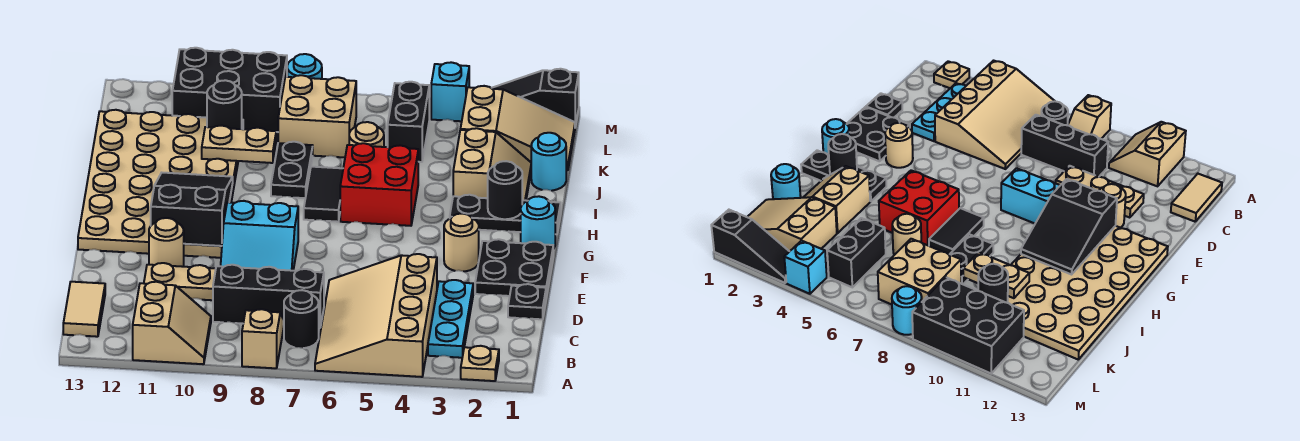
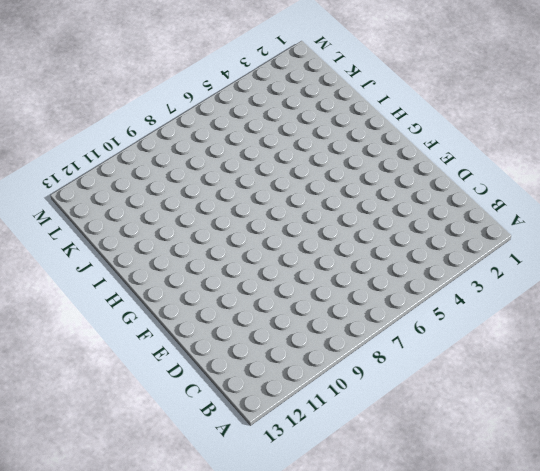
none -> tan 1x1 plate [461,346,499,381]
none -> tan 3x4 slope [315,254,437,377]
none -> tan 1x2 slope [242,309,284,368]
none -> tan 2x2 slope [133,282,211,364]

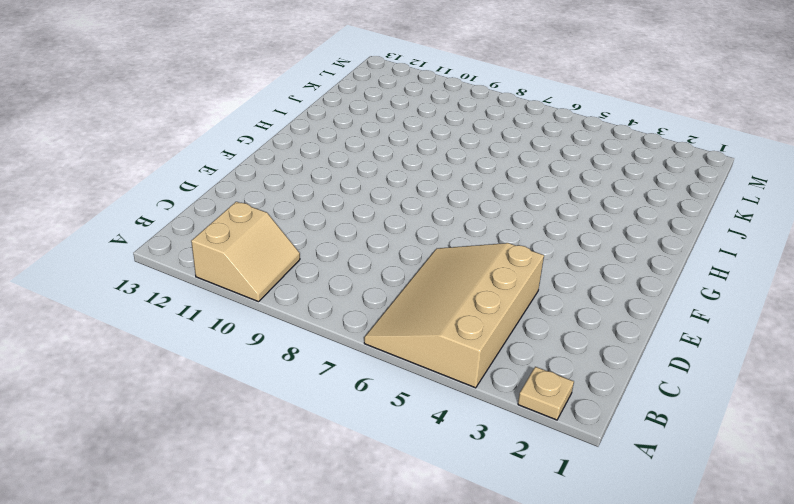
none -> tan 1x2 slope [242,309,284,368]
none -> cyan 1x3 plate [428,280,473,358]
none -> black 1x1 round brick [284,290,319,348]
none -> tan 1x2 tile [63,282,105,337]

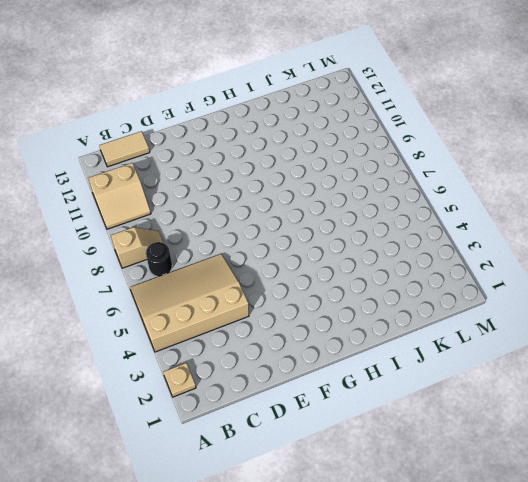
none -> cyan 1x3 plate [428,280,473,358]
none -> black 1x3 brick [213,265,324,328]
none -> black 1x1 plate [508,284,546,319]
none -> tan 1x3 plate [144,263,216,300]

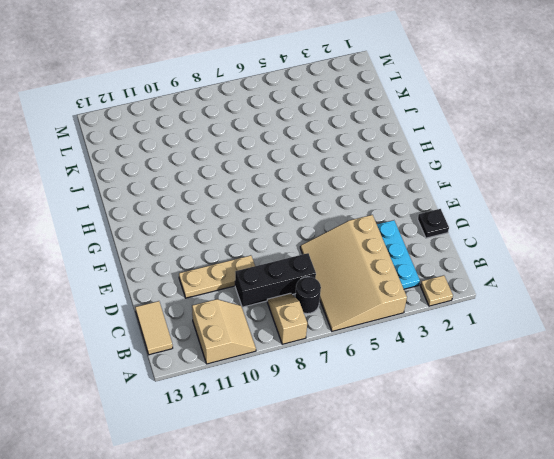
none -> black 2x2 plate [475,239,553,297]
none -> cyan 2x2 slope [221,201,298,271]
none -> tan 1x1 round brick [149,218,184,267]
none -> tan 1x1 round brick [444,214,479,271]

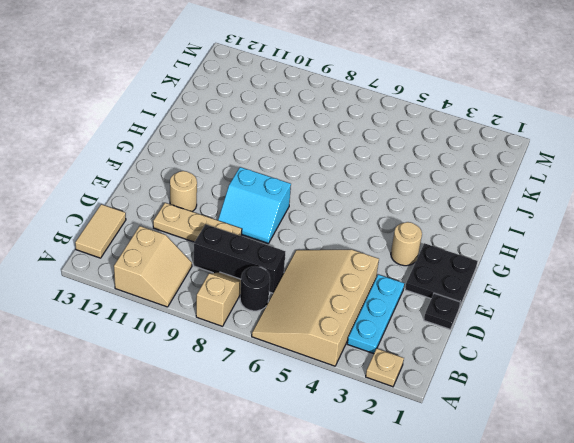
none -> tan 4x6 plate [78,110,243,258]
none -> cyan 1x1 round brick [521,196,555,249]
none -> black 1x3 plate [450,195,561,234]
none -> red 2x2 brick [340,143,418,226]

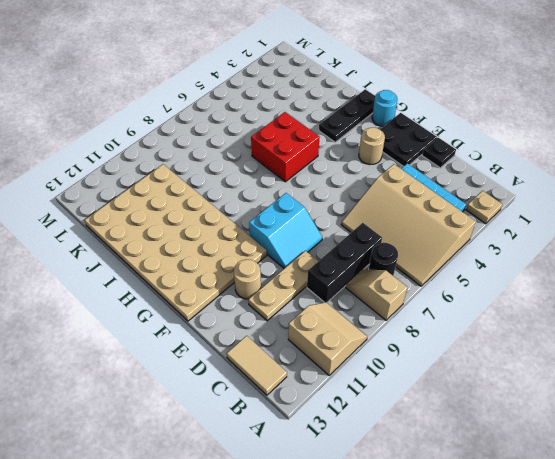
none -> black 1x2 tile [304,167,343,222]
none -> tan 2x2 slope [453,128,531,200]
none -> black 1x2 plate [271,142,313,198]
none -> cyan 1x1 round brick [531,133,566,191]

